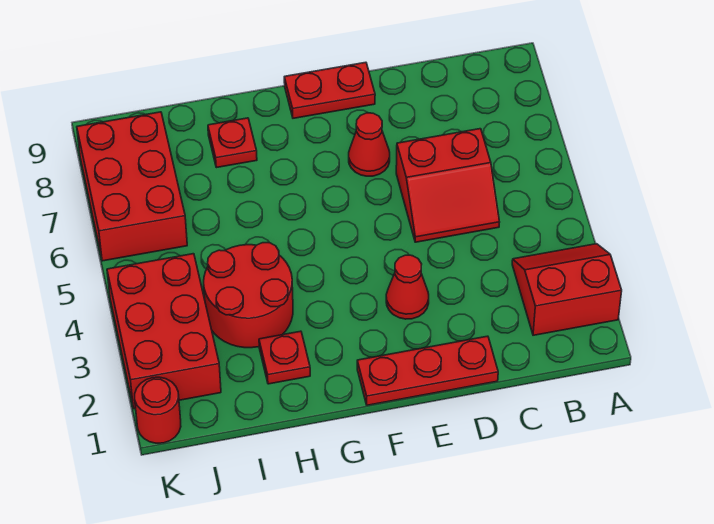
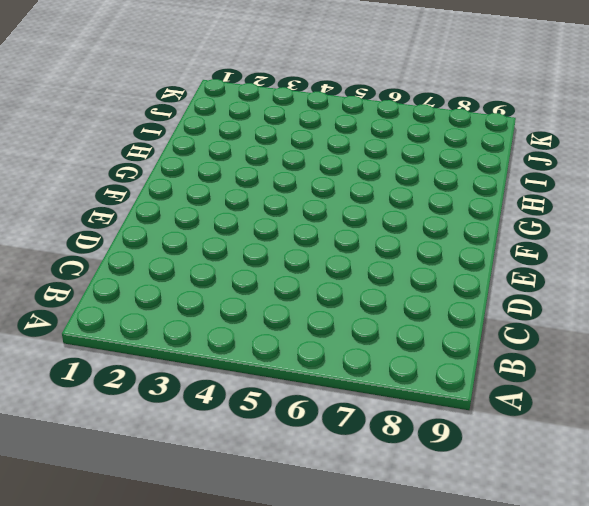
none -> red 2x2 slope [512,244,622,335]
none -> red 2x2 slope [396,129,500,242]
none -> red 1x3 plate [357,336,498,405]

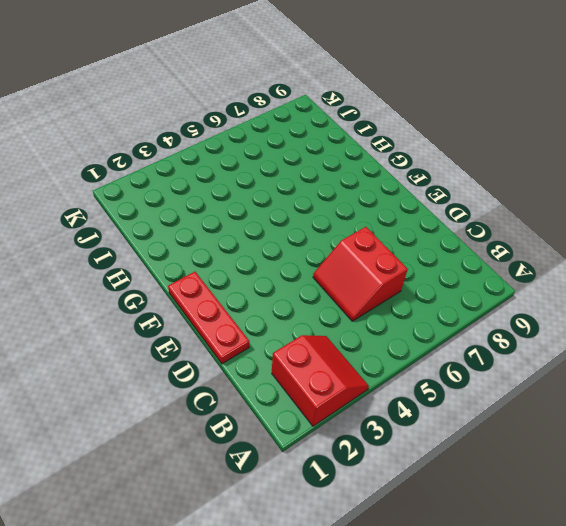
none -> red 1x1 cone [386,255,429,319]
none -> red 1x1 cone [349,113,390,176]
none -> red 1x2 plate [284,62,375,118]

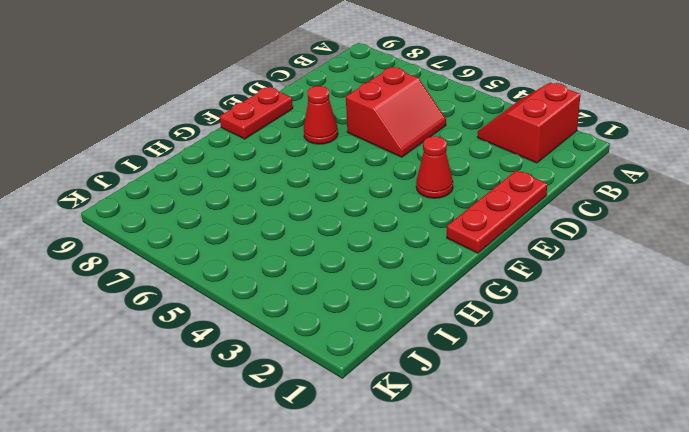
none -> red 1x1 plate [259,331,310,384]
none -> red 2x2 round brick [204,243,293,348]
none -> red 1x1 plate [208,118,257,168]

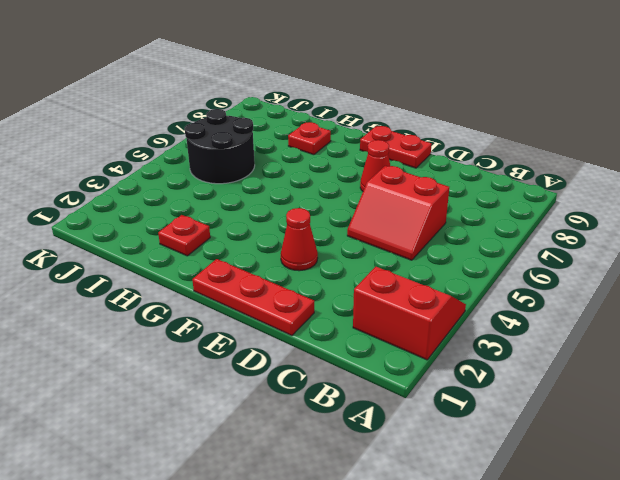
black 2x2 round brick [184,109,255,184] -> red 2x3 brick [77,112,187,261]
none -> red 2x2 round brick [204,243,293,348]
none -> red 2x3 brick [107,254,221,409]
none -> red 1x1 round brick [135,377,181,443]

